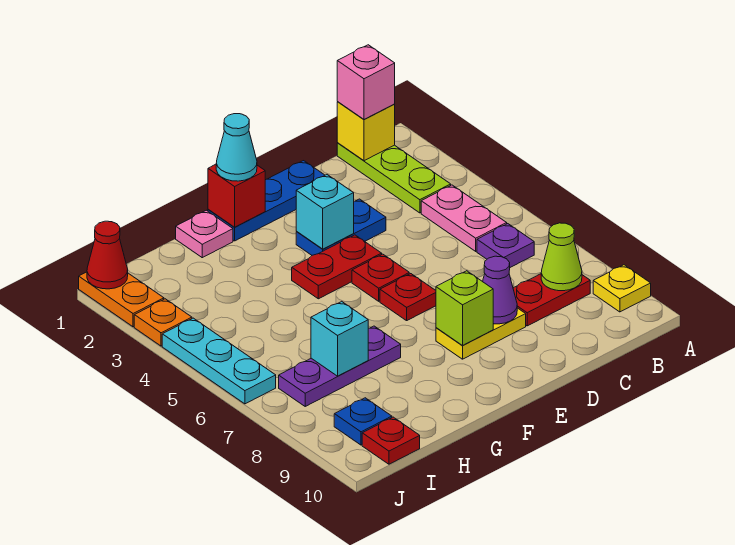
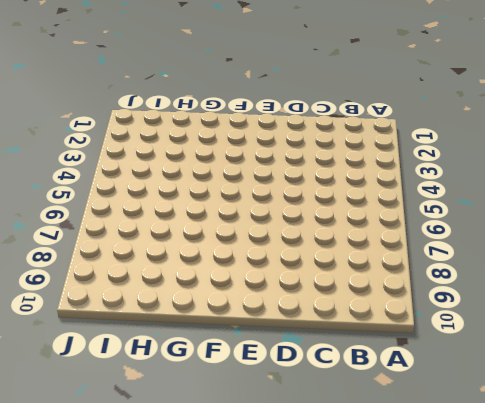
none -> yellow 1x1 plate [593,265,651,312]
none -> lime 1x3 plate [337,143,451,213]
none -> pink 1x2 plate [421,185,507,251]

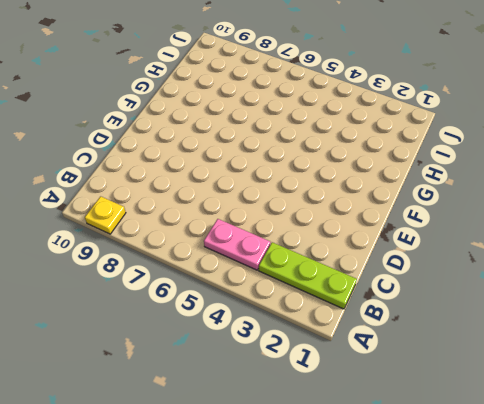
none -> purple 1x1 plate [477,224,534,267]
none -> red 1x2 plate [513,274,590,326]
none -> blue 1x3 plate [208,161,325,241]

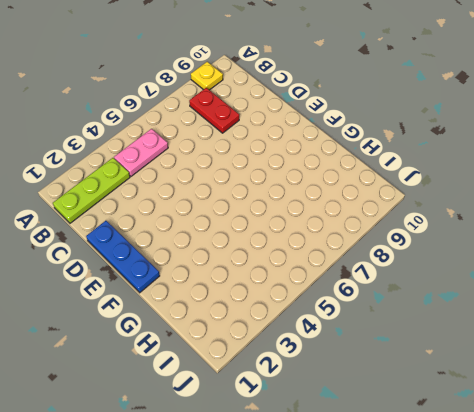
none -> purple 1x1 plate [477,224,534,267]
none -> blue 1x2 plate [296,199,386,255]
none -> yellow 1x2 plate [436,308,526,359]

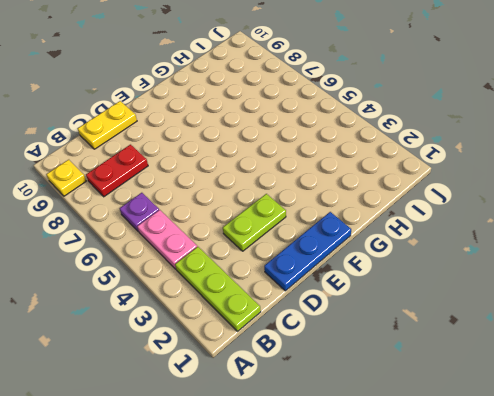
yellow 1x2 plate [78,101,137,149] -> yellow 1x2 plate moved to [436,308,526,359]
lime 1x2 plate [223,194,286,251] -> blue 1x2 plate [296,199,386,255]
none -> red 1x2 plate [292,235,382,299]
none -> red 1x1 plate [352,254,409,301]
none -> red 1x1 plate [380,274,436,321]

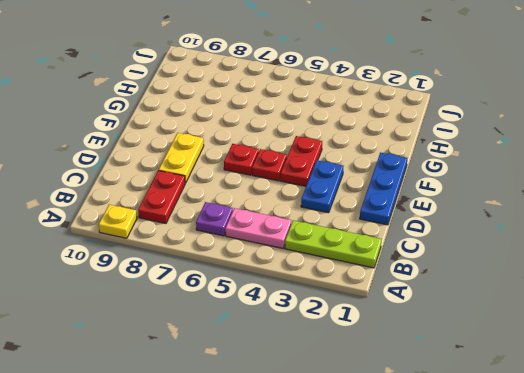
none -> pink 1x1 plate [176,210,233,258]
none -> purple 1x3 plate [279,326,401,406]
none -> blue 1x1 plate [334,398,392,445]

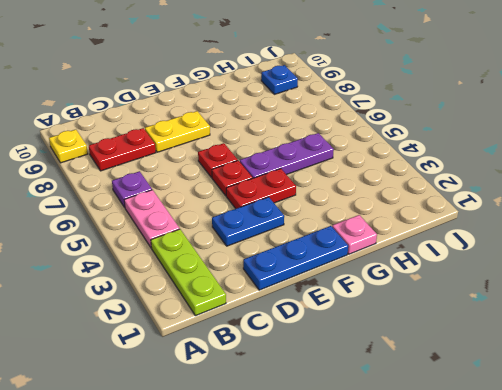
purple 1x3 plate [240,133,334,178] -> purple 1x3 plate moved to [279,326,401,406]
none -> red 1x1 plate [362,417,420,464]
none -> orange 1x2 plate [79,272,164,327]
none -> orange 1x1 plate [134,299,192,346]

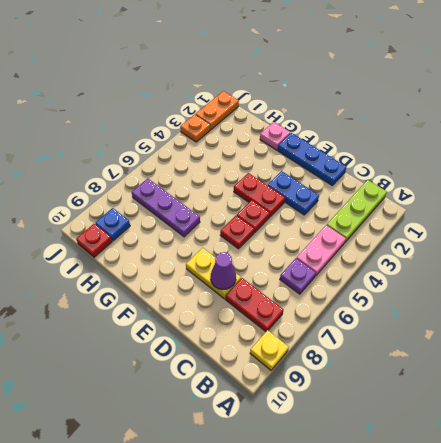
none -> cyan 1x3 plate [162,318,276,404]
none -> yellow 1x1 brick [337,102,395,161]
none -> lime 1x1 cone [541,223,582,291]

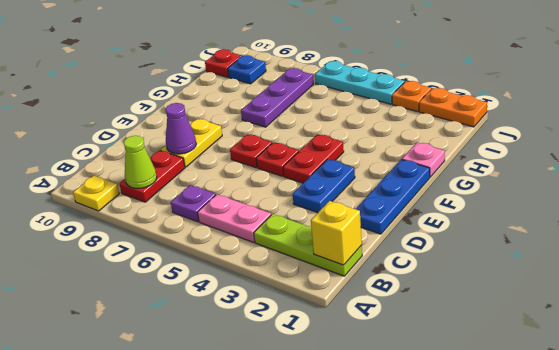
none -> cyan 1x1 brick [296,175,354,249]
none -> lime 1x1 brick [436,271,493,345]
none -> red 1x1 brick [208,164,265,227]

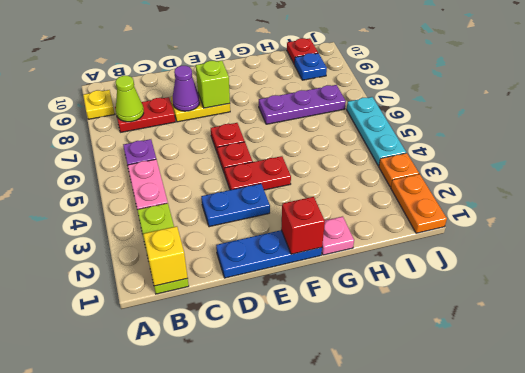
none -> cyan 1x1 brick [296,175,354,249]
none -> cyan 1x1 brick [311,301,368,376]
none -> red 1x1 cone [87,221,128,289]

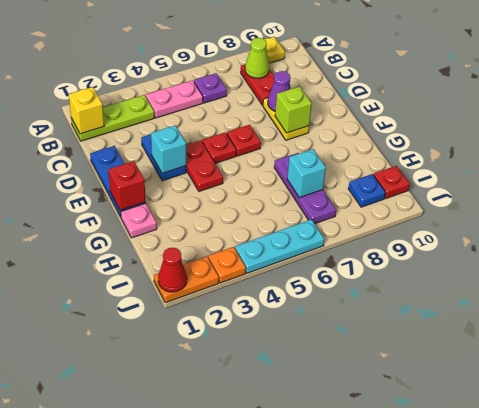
none -> pink 1x1 brick [337,45,395,120]
none -> cyan 1x1 cone [216,114,257,181]

